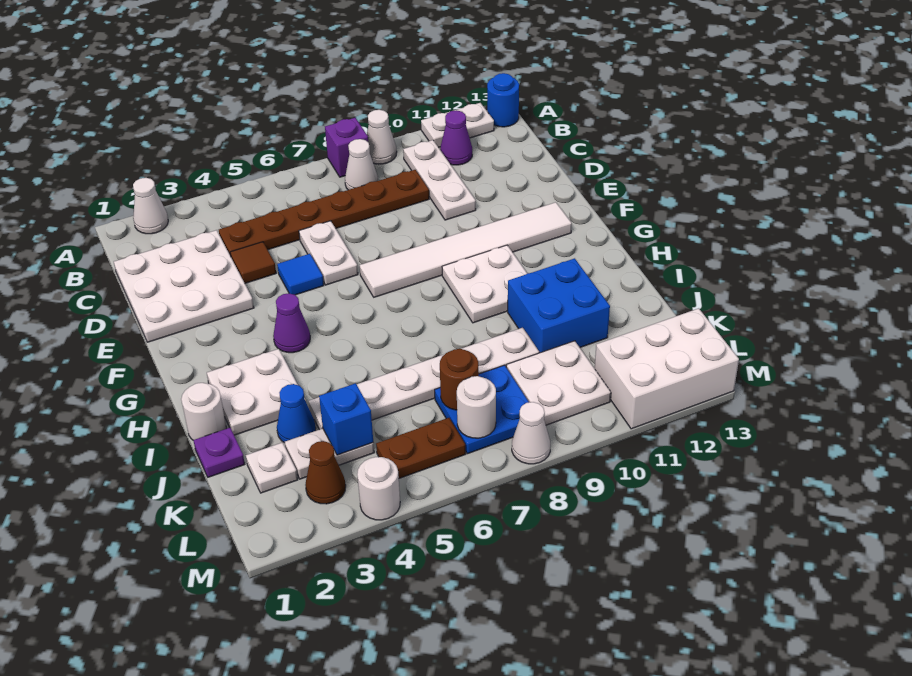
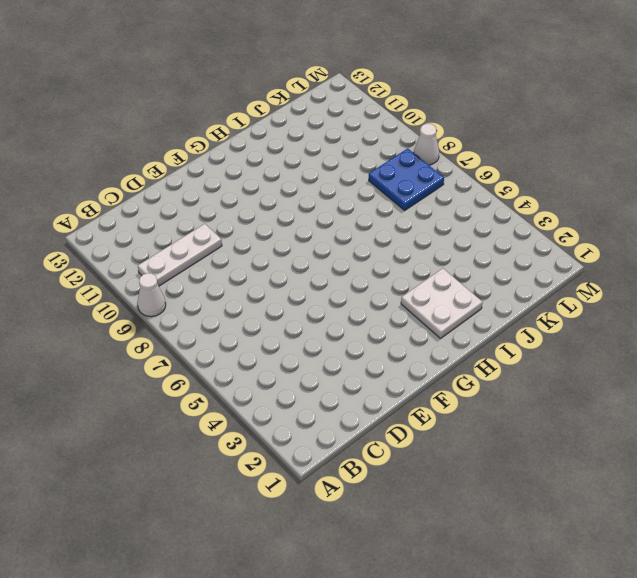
none -> white 1x1 cone [133,178,168,234]
none -> purple 1x1 brick [325,118,368,177]
none -> white 1x2 plate [421,103,494,147]
none -> blue 1x1 round brick [487,73,519,127]

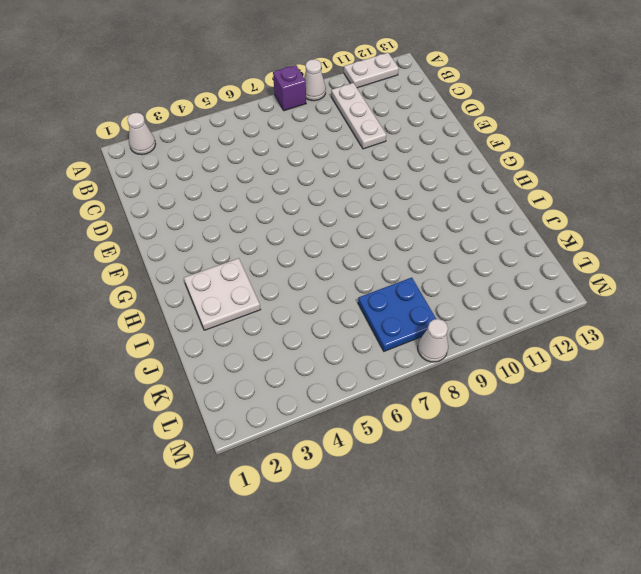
none -> blue 1x1 round brick [487,73,519,127]
none -> white 1x1 cone [345,139,378,190]
none -> purple 1x1 cone [440,110,472,165]
none -> white 3x3 plate [114,230,254,342]

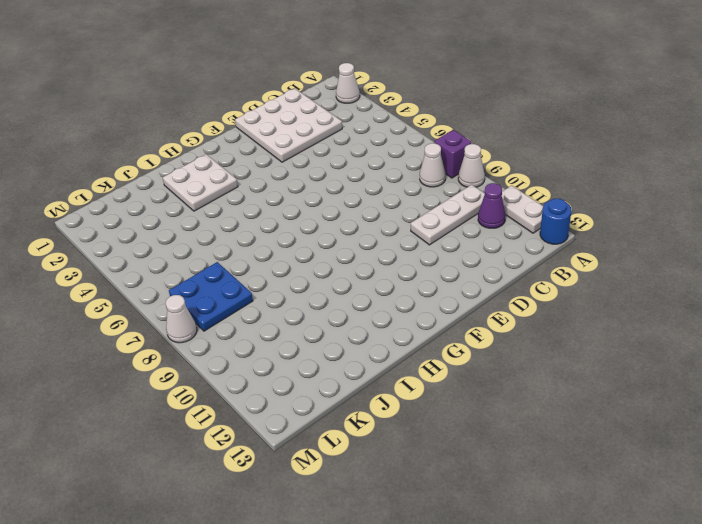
none -> brown 1x6 plate [219,170,429,256]
none -> brown 1x1 tile [230,242,276,283]
none -> white 1x2 plate [299,221,358,285]
none -> blue 1x1 tile [277,254,324,295]

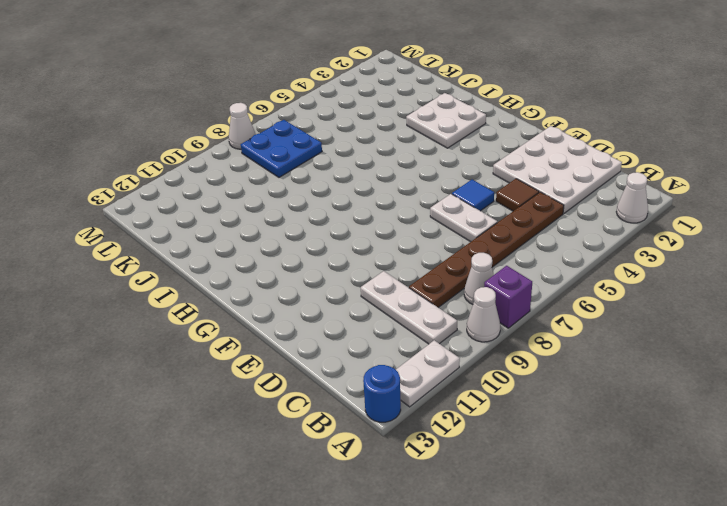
none -> purple 1x1 cone [440,110,472,165]
none -> white 1x6 tile [360,202,572,297]
none -> purple 1x1 cone [273,293,310,353]
none -> white 2x2 plate [442,245,527,323]

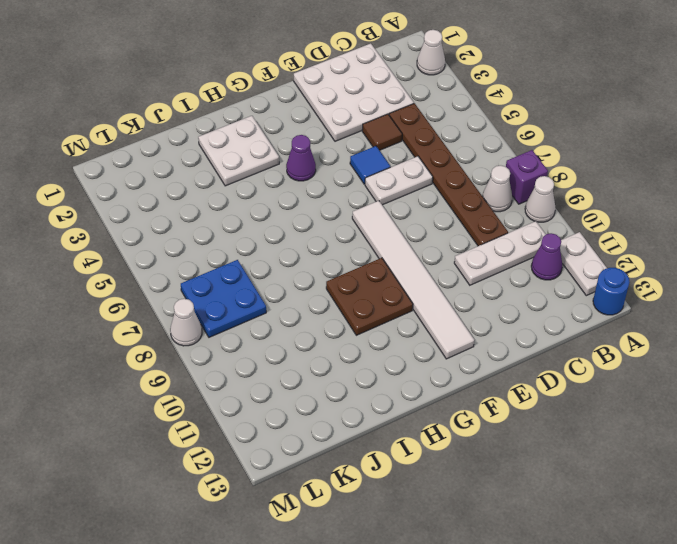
brown 2x2 plate [326,258,413,335] -> white 2x2 plate [442,245,527,323]
none -> white 1x1 round brick [181,383,226,440]
none -> blue 2x2 brick [508,258,610,353]
none -> purple 1x1 plate [193,428,245,477]
none -> blue 1x1 cone [277,384,316,443]

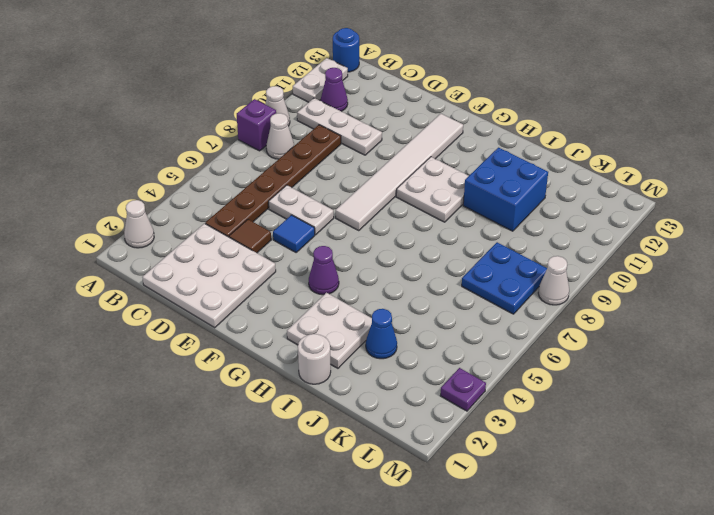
purple 1x1 plate [440,368,486,411] -> purple 1x1 plate moved to [193,428,245,477]
none -> white 1x6 plate [308,328,539,430]
none -> white 1x1 plate [246,443,298,493]
none -> white 1x2 plate [285,428,374,479]
none -> white 2x2 plate [506,341,611,425]

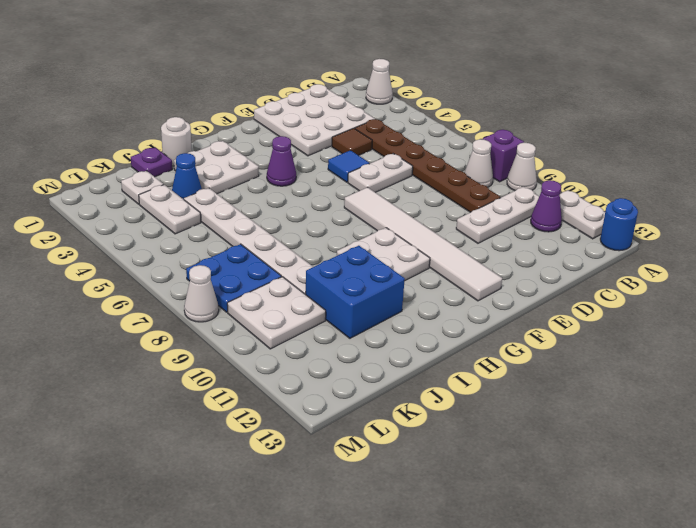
none -> brown 1x1 cone [305,441,346,504]
none -> brown 1x2 plate [376,418,466,478]
none -> white 2x3 brick [595,308,739,429]
none -> white 1x1 round brick [357,457,400,520]

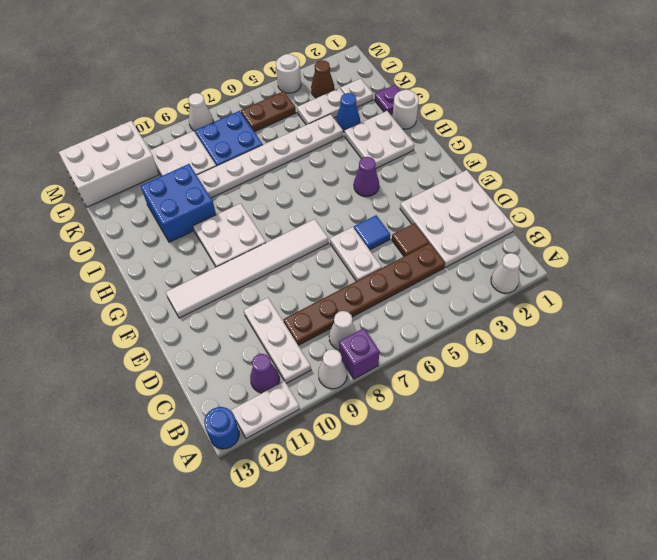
none -> blue 1x1 brick [319,383,373,455]
none -> brown 1x1 round brick [440,349,479,410]
none -> white 1x1 round brick [457,376,496,438]

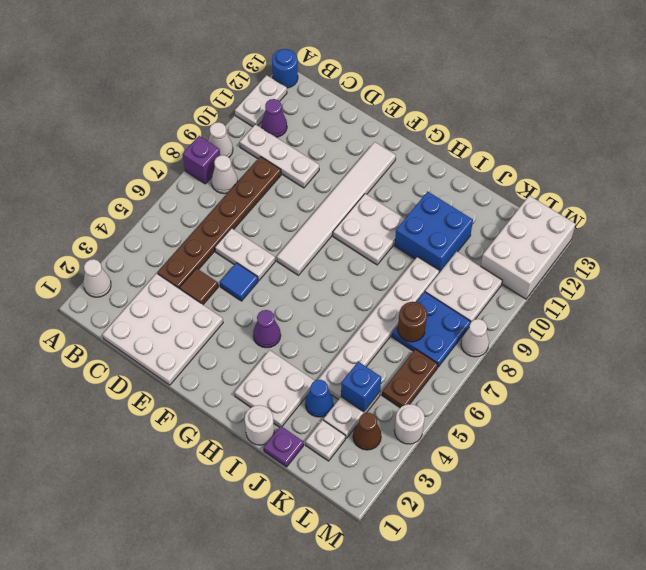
none -> white 1x1 round brick [457,376,496,438]

